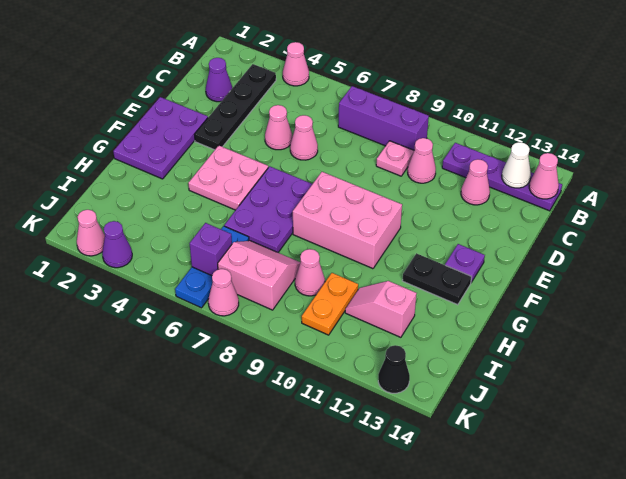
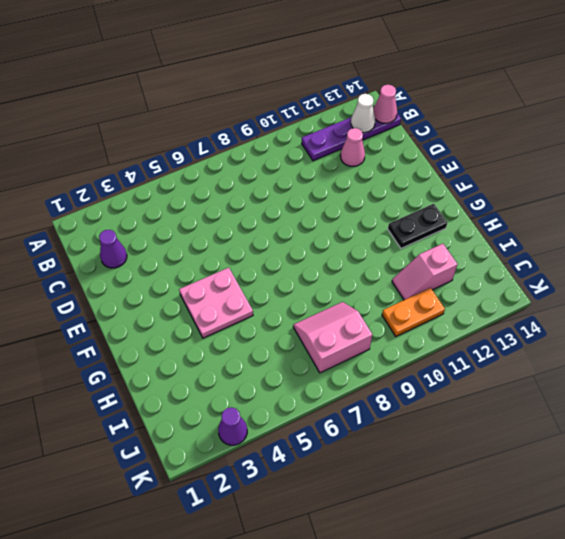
orange 1x2 plate [382,288,445,336] -> orange 1x2 plate turned to [302,273,358,335]
none -> pink 1x1 cone [283,42,309,86]
none -> black 1x4 plate [194,64,276,150]
none -> purple 1x3 brick [338,86,429,150]

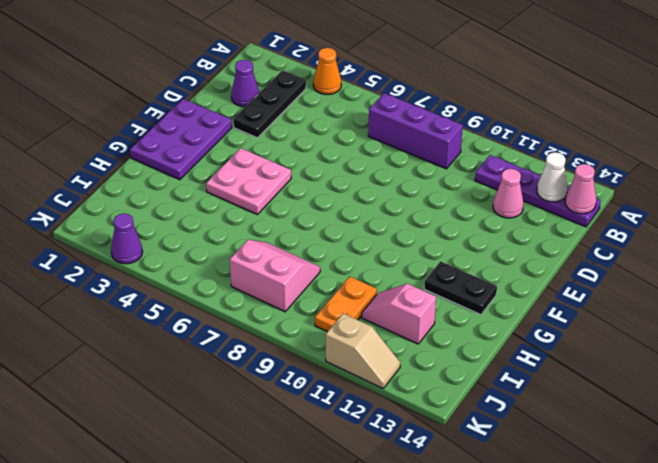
orange 1x1 cone [313,48,341,94] -> pink 1x1 cone [283,42,309,86]
black 1x3 plate [233,70,306,138] -> black 1x4 plate [194,64,276,150]
tan 1x2 slope [326,313,400,388] -> none
none -> pink 1x1 plate [376,141,414,176]
none -> pink 1x1 cone [408,138,436,183]
none -> pink 1x1 cone [265,105,292,150]

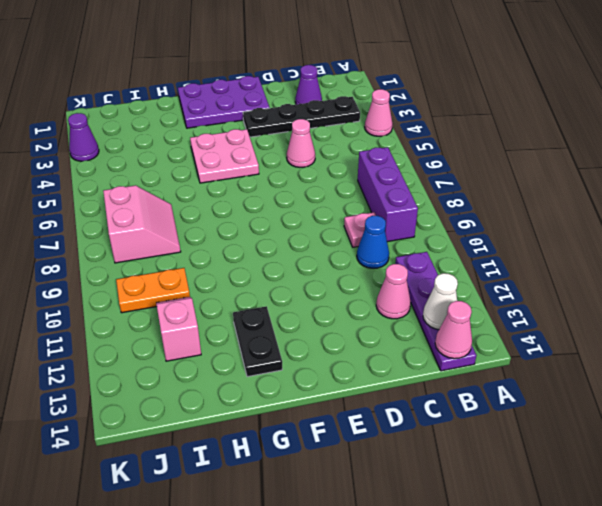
blue 1x1 cone [357,216,389,268] -> pink 1x1 cone [408,138,436,183]
none -> pink 1x1 cone [290,115,318,160]
none -> purple 2x3 plate [224,166,312,252]
none -> pink 2x3 brick [293,172,402,269]

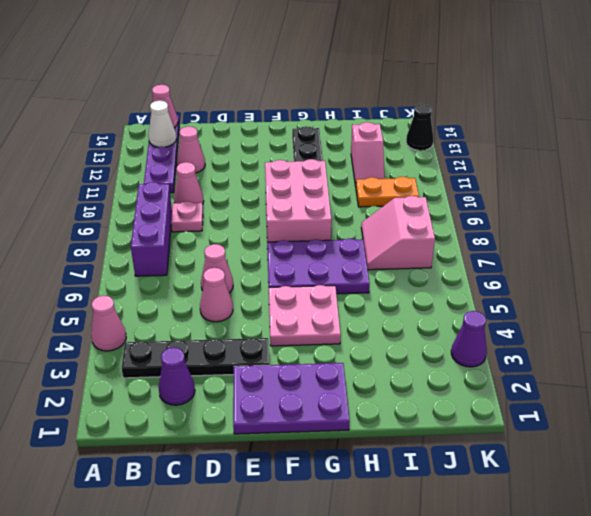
none -> purple 1x1 plate [445,244,485,282]
none -> blue 1x3 plate [175,226,249,308]
none -> pink 1x1 cone [295,249,325,296]

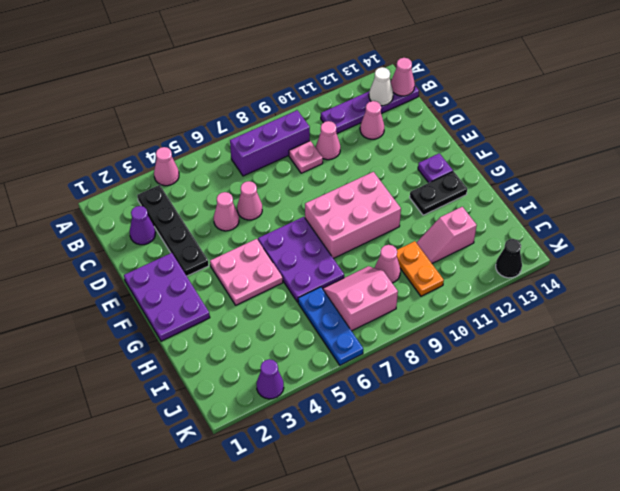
none -> pink 1x1 cone [77,210,105,256]
none -> pink 1x1 cone [208,269,239,316]
none -> purple 1x1 brick [189,223,232,276]

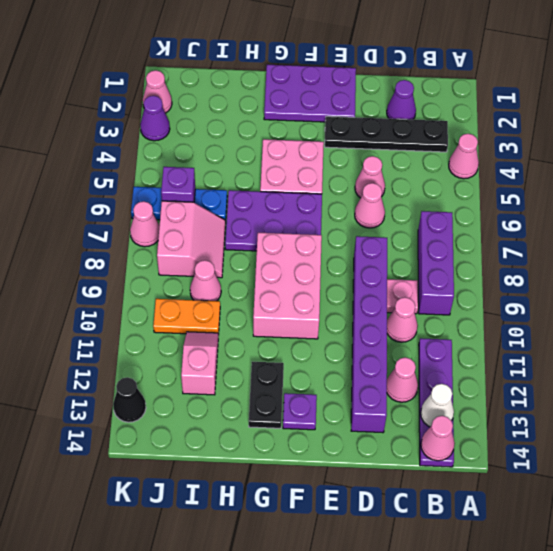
purple 1x6 brick [351,236,387,433] -> none

